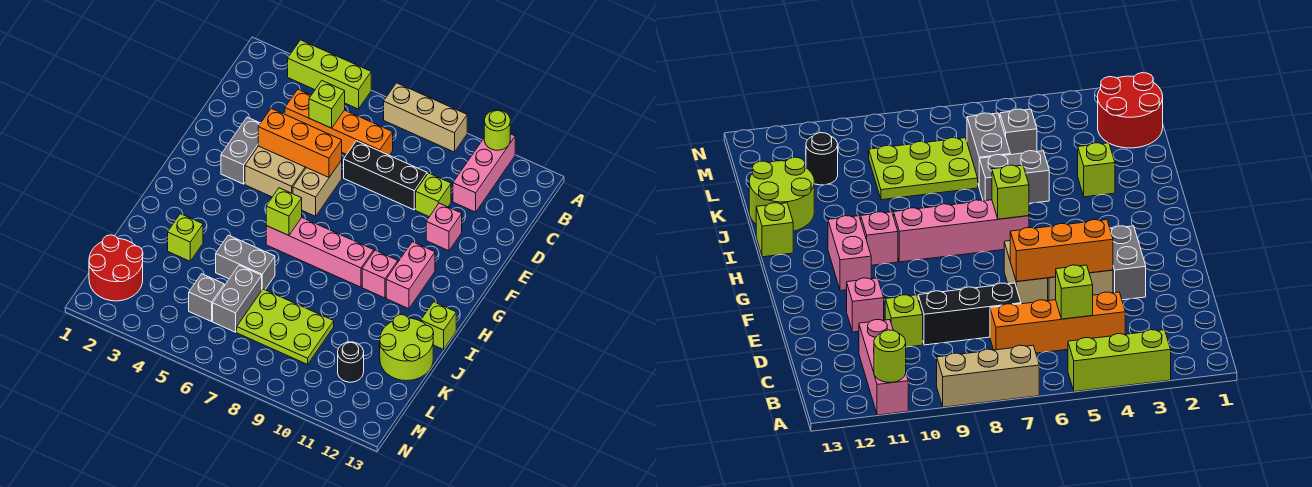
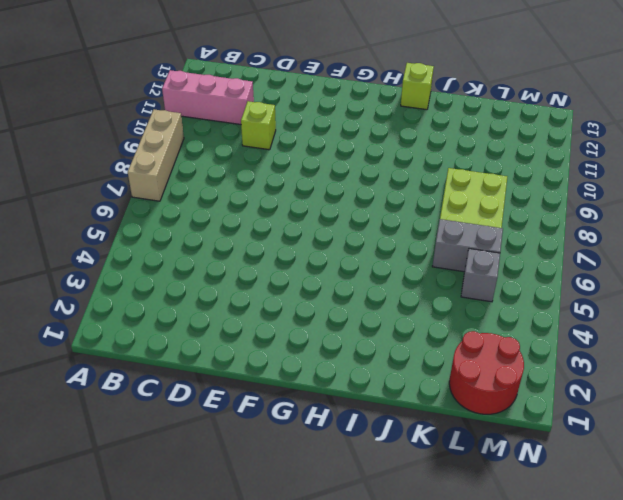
none -> lime 1x3 brick [288,40,371,109]
none -> orange 1x4 brick [285,90,393,155]
none -> black 1x3 brick [344,141,427,210]

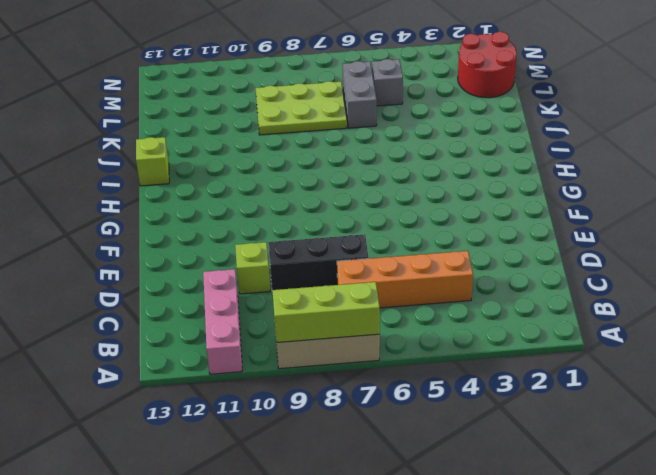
lime 1x3 brick [272,282,380,343] -> lime 1x3 brick moved to [288,40,371,109]
none -> grey 1x2 brick [221,117,260,184]
none -> tan 2x2 brick [245,146,306,197]
none -> tan 1x2 brick [293,160,342,216]

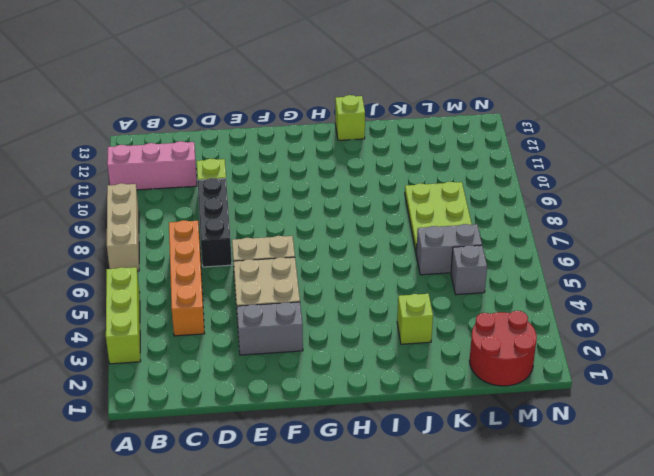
none -> pink 1x1 brick [426,203,462,251]
none -> pink 1x2 brick [386,242,435,309]
none -> pink 1x4 brick [266,218,374,287]

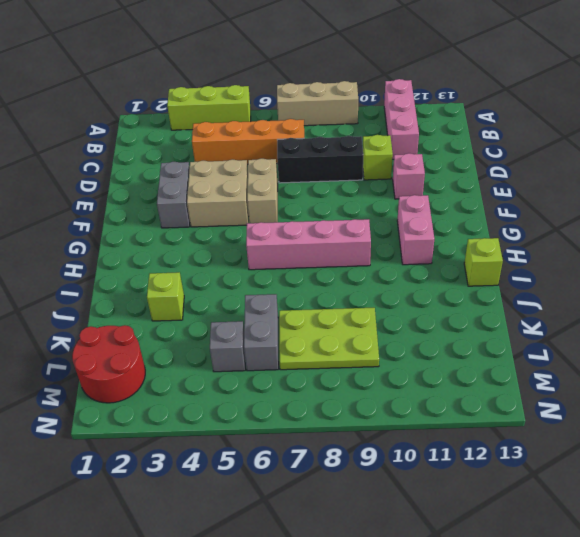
none -> pink 1x1 brick [362,250,398,298]
none -> grey 1x2 brick [216,235,275,290]
none -> lime 2x2 round brick [380,315,434,381]

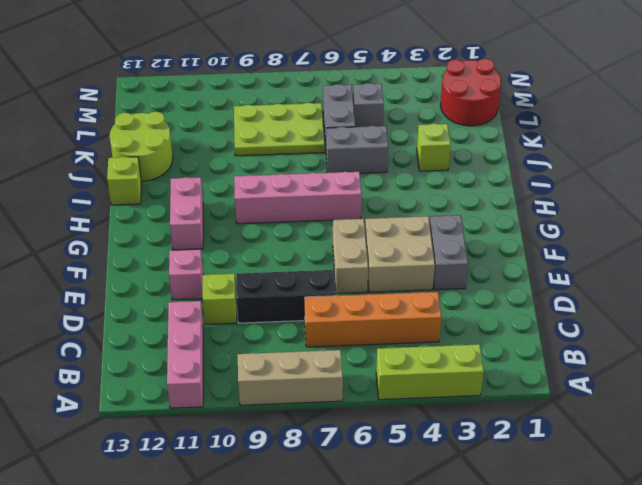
none -> pink 1x1 brick [362,250,398,298]
none -> black 1x1 round brick [338,342,364,382]
none -> lime 1x1 round brick [484,110,510,150]

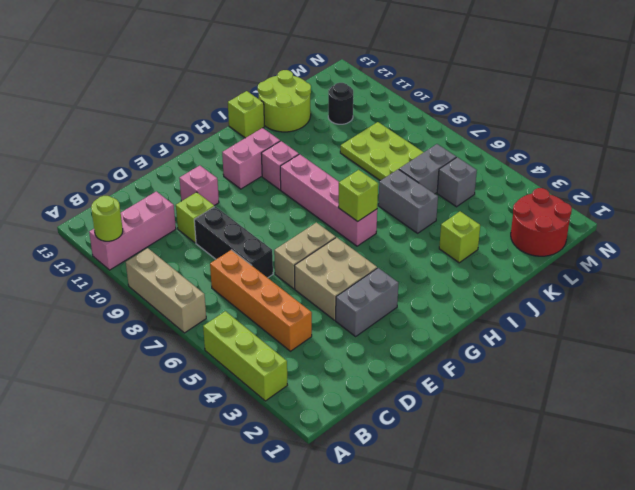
none -> lime 1x1 brick [309,81,345,128]
none -> orange 1x3 brick [258,108,342,177]

